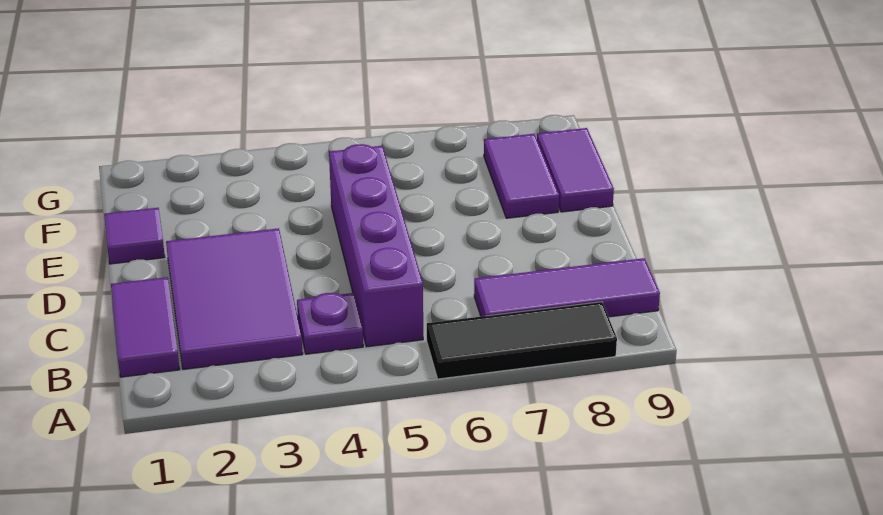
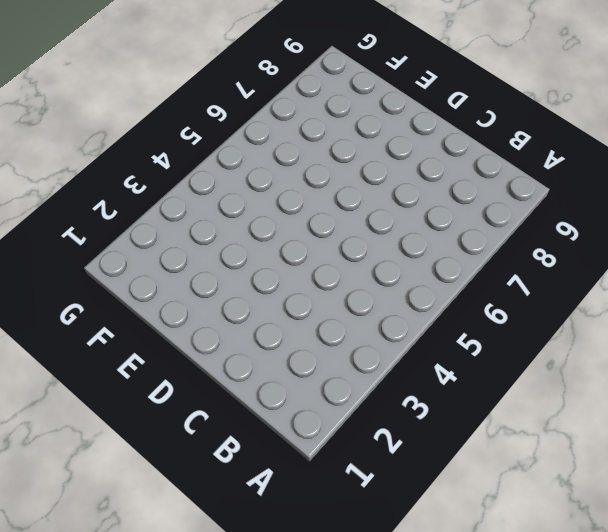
none -> black 1x3 tile [427,302,617,379]
none -> purple 1x2 tile [111,277,180,377]

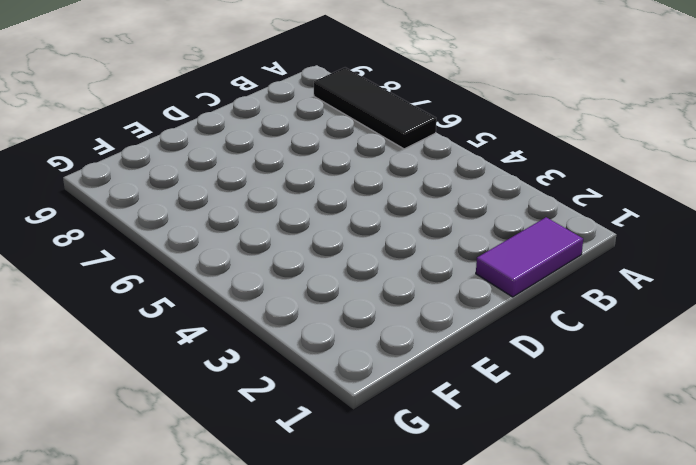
none -> purple 2x3 tile [166,228,303,369]
none -> purple 1x1 plate [297,293,363,354]

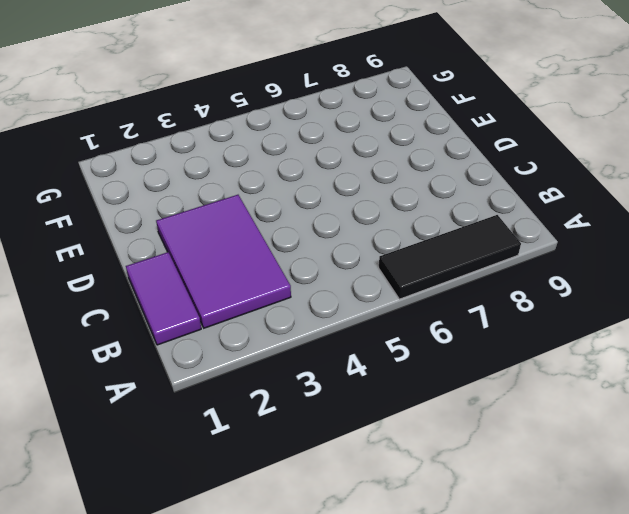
none -> purple 1x1 plate [297,293,363,354]
none -> purple 1x4 brick [329,144,423,347]

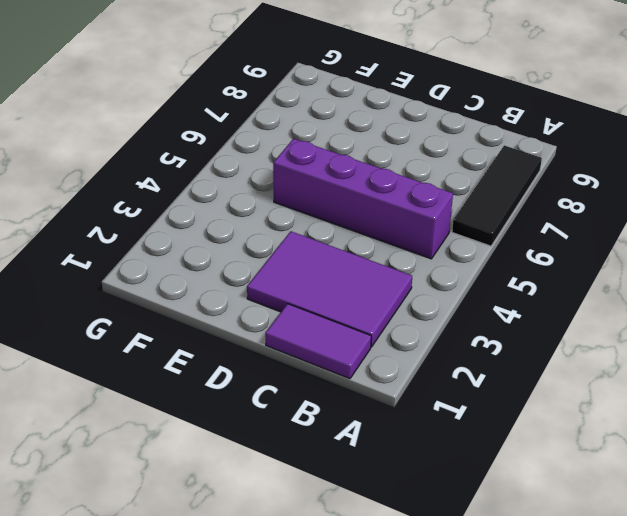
none -> purple 1x1 plate [297,293,363,354]
none -> purple 1x3 tile [474,258,660,317]

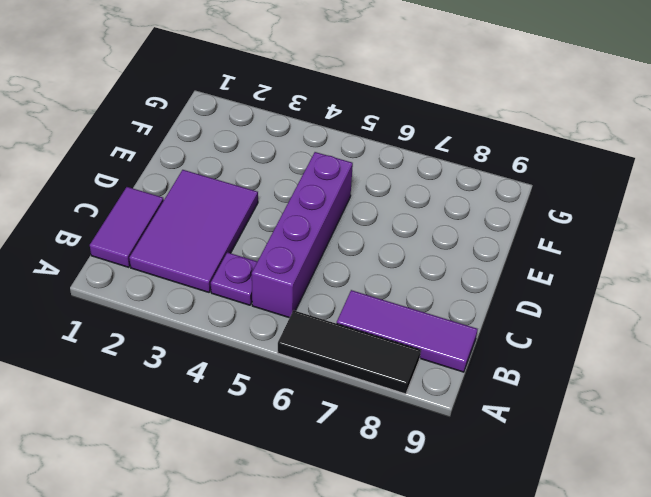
none -> purple 1x1 tile [104,208,165,264]
none -> purple 1x2 tile [484,134,559,218]

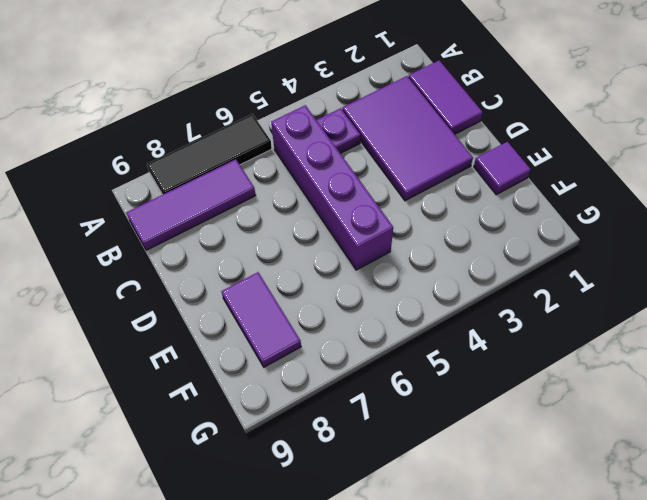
none -> purple 1x2 tile [537,128,614,212]

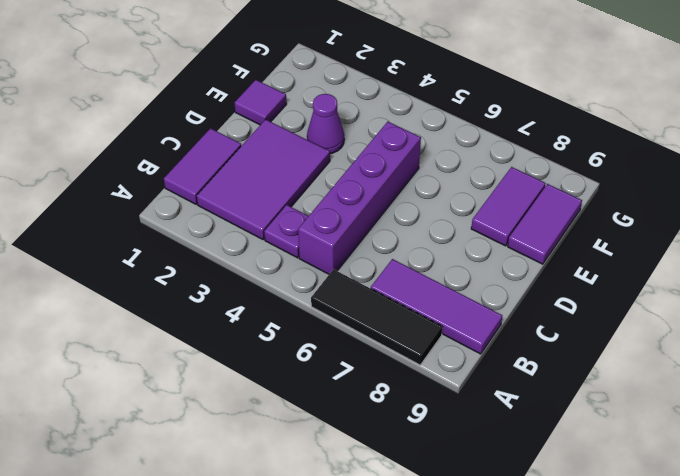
purple 1x1 cone [307,94,344,154] -> none

